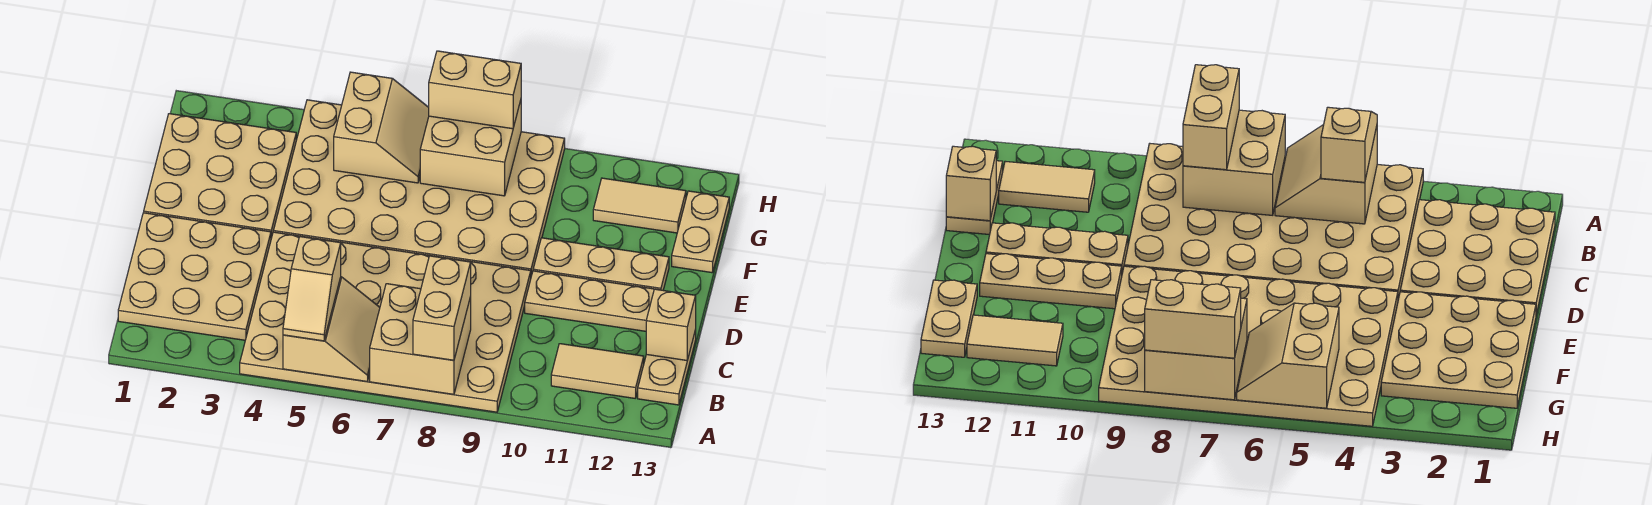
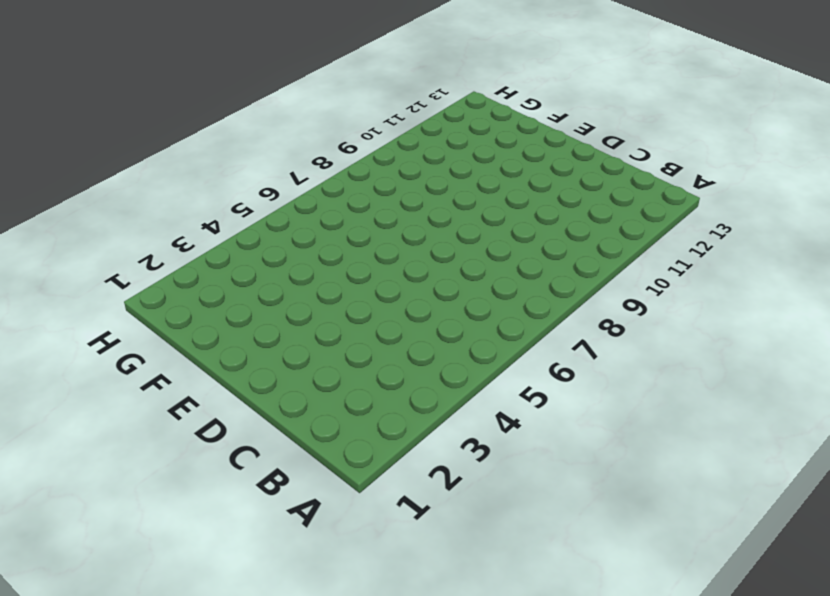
none -> tan 4x6 plate [240,232,531,412]
none -> tan 3x3 plate [118,213,271,340]
none -> tan 1x2 tile [551,344,644,398]

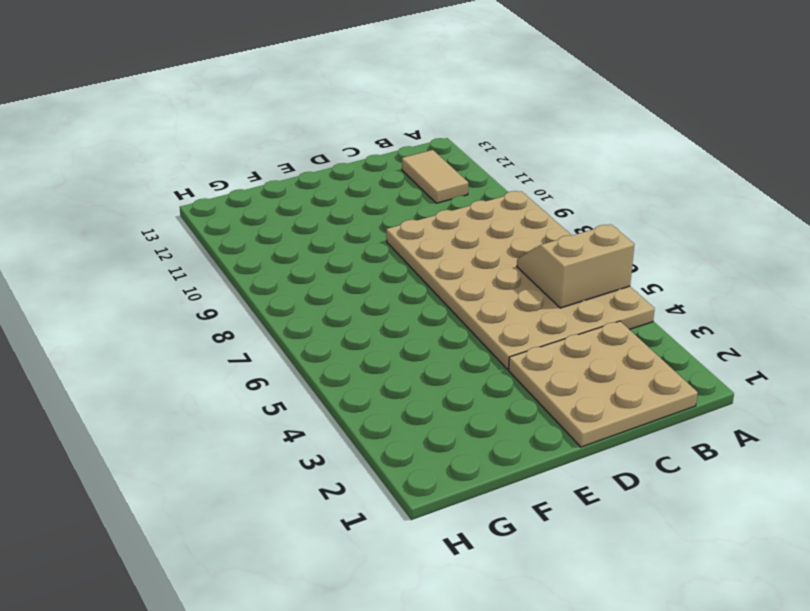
none -> tan 1x2 plate [638,330,696,405]
none -> tan 1x3 plate [525,271,658,331]
none -> tan 3x3 plate [144,114,296,238]

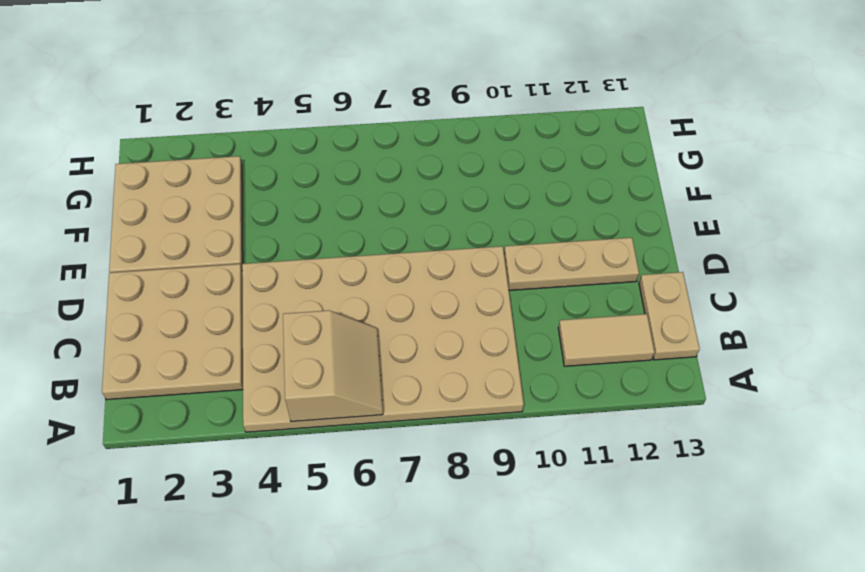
none -> tan 4x6 plate [273,100,565,276]
none -> tan 1x3 plate [533,238,669,290]
none -> tan 1x2 plate [672,191,729,273]

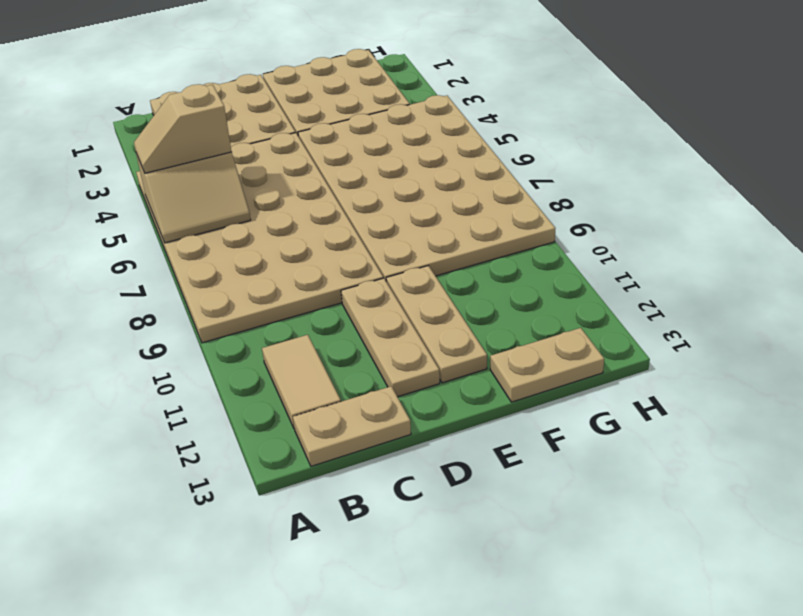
none -> tan 1x2 tile [593,178,686,233]
none -> tan 2x2 brick [370,284,471,394]
none -> tan 1x1 brick [646,289,696,360]

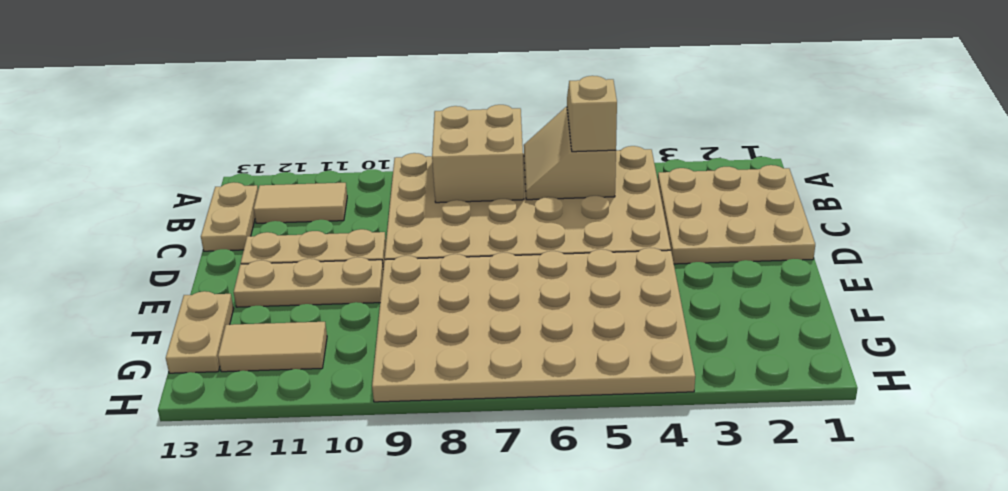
none -> tan 3x3 plate [144,114,296,238]
none -> tan 1x1 brick [646,289,696,360]
none -> tan 2x2 slope [334,72,429,183]

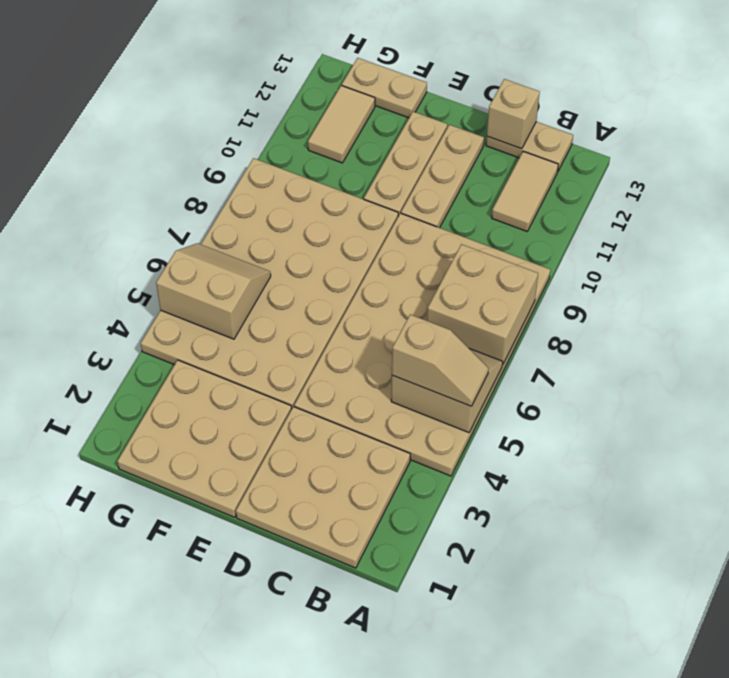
none -> tan 2x2 brick [420,100,521,196]
none -> tan 1x2 brick [413,256,471,360]
none -> tan 1x2 brick [429,51,521,129]

